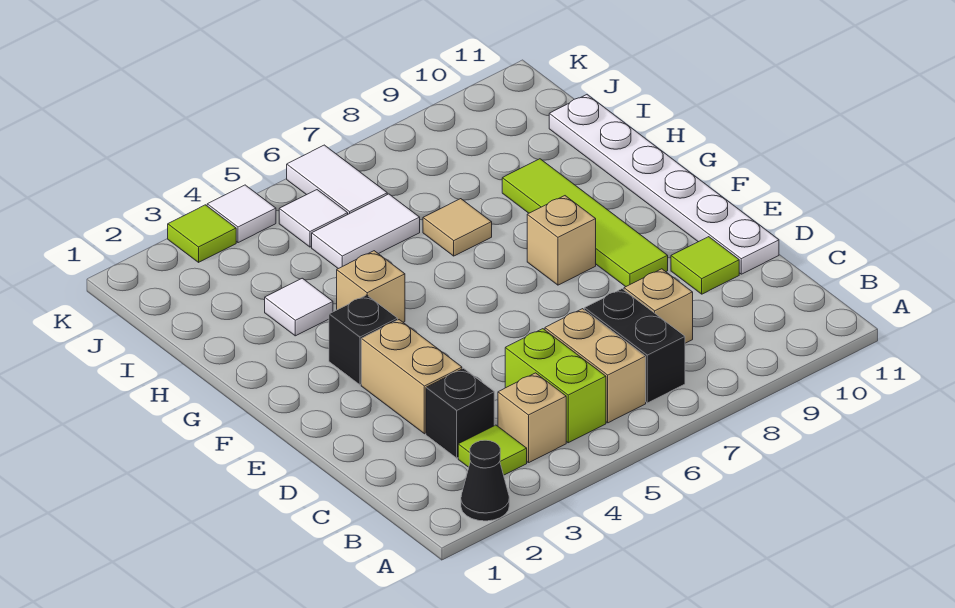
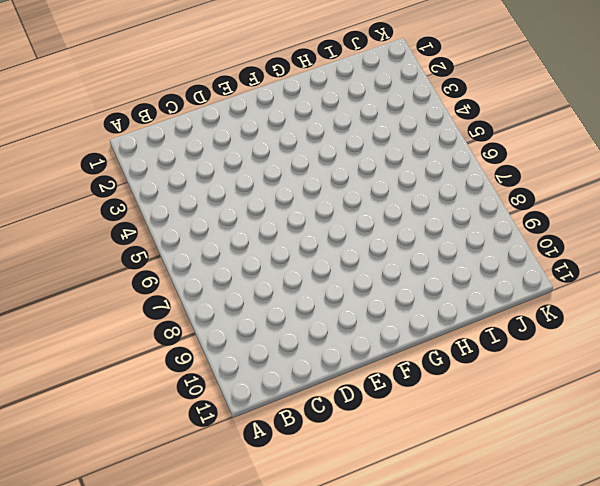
none -> black 1x1 cone [461,440,509,521]
none -> lime 1x1 tile [458,425,527,475]
none -> tan 1x1 brick [498,373,566,463]

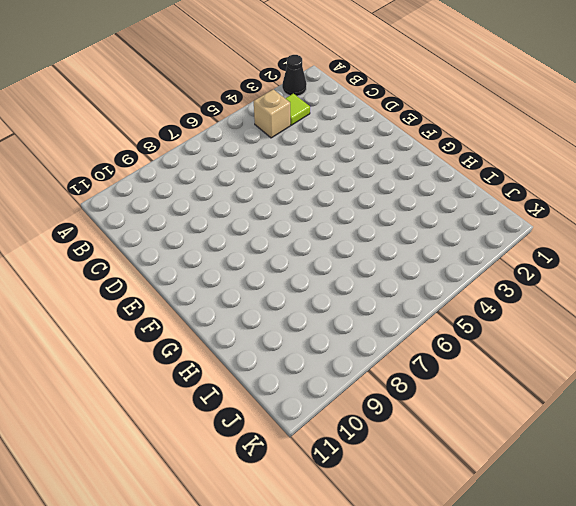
none -> lime 1x2 brick [505,329,606,443]
none -> tan 1x2 brick [545,309,646,423]
none -> black 1x2 brick [584,289,685,403]

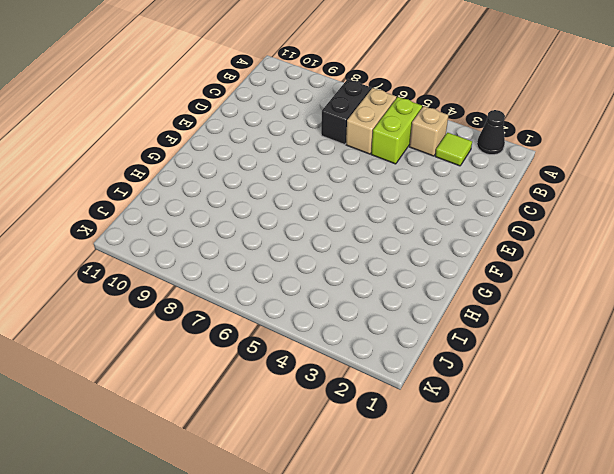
none -> black 1x1 brick [426,368,494,458]
none -> tan 1x1 brick [624,269,693,343]
none -> tan 1x2 brick [361,320,462,434]

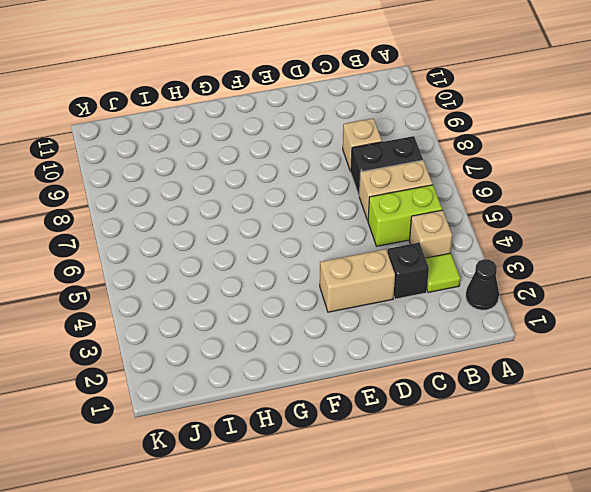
none -> lime 1x1 tile [671,237,739,294]
none -> white 1x6 plate [549,95,779,274]
none -> lime 1x4 tile [502,159,668,287]

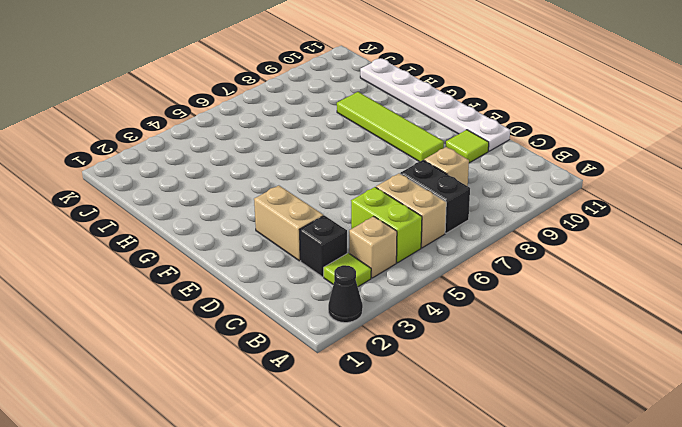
none -> black 1x1 brick [329,295,398,385]
none -> tan 1x1 brick [527,196,596,285]
none -> tan 1x1 brick [337,251,405,322]

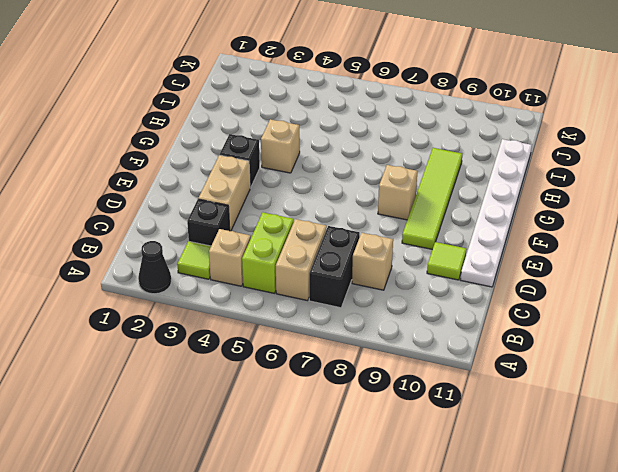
none -> white 1x1 tile [265,278,333,336]
none -> tan 1x1 tile [423,199,492,256]
none -> white 1x2 tile [312,194,420,269]

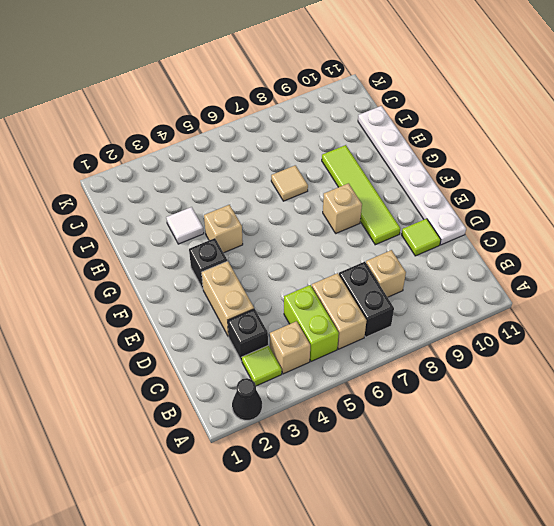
none -> white 1x2 tile [312,194,420,269]
none -> white 1x1 tile [279,190,348,247]
none -> white 1x2 tile [287,145,387,214]

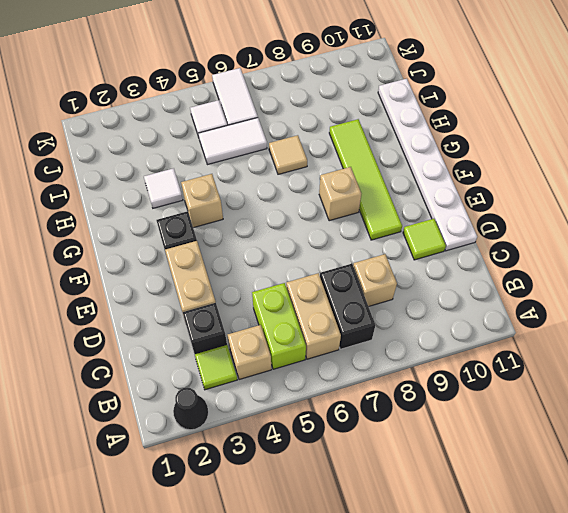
none -> lime 1x1 tile [168,205,236,262]
none -> white 1x1 tile [207,185,276,243]

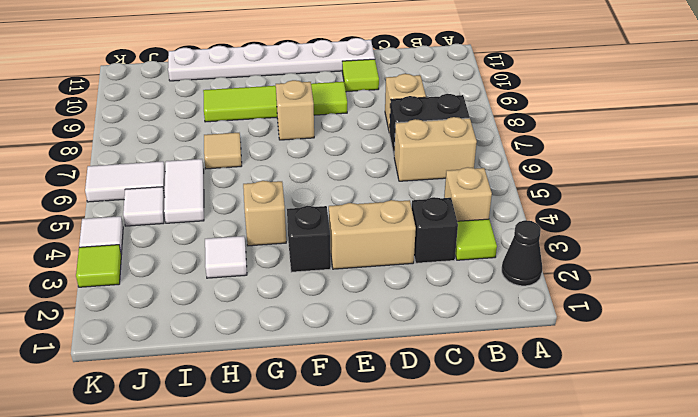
none -> lime 1x2 brick [505,329,606,443]

